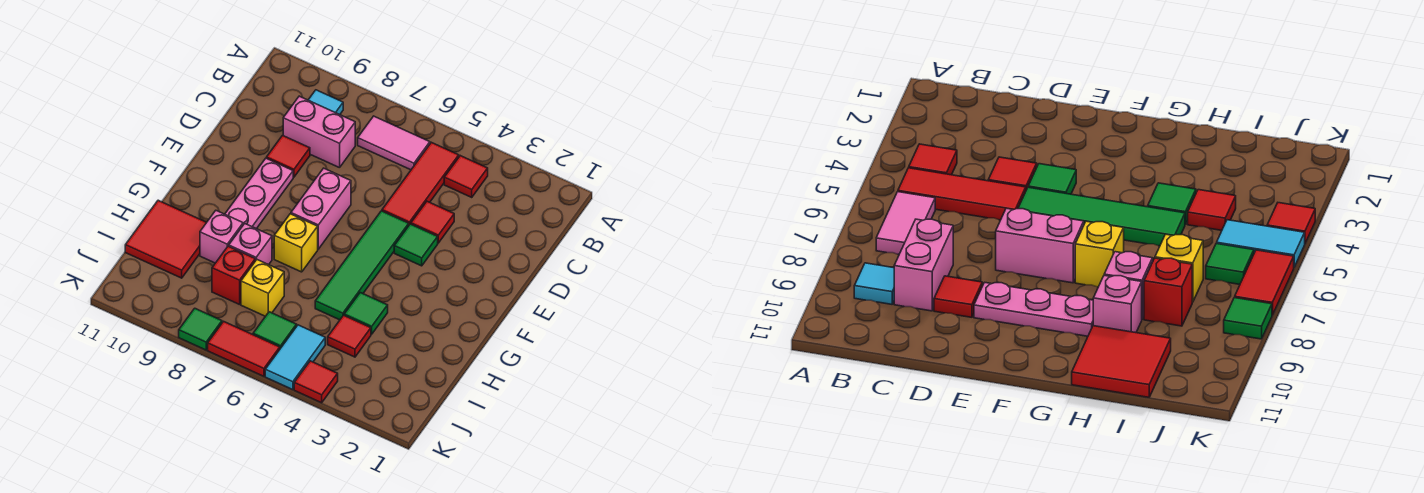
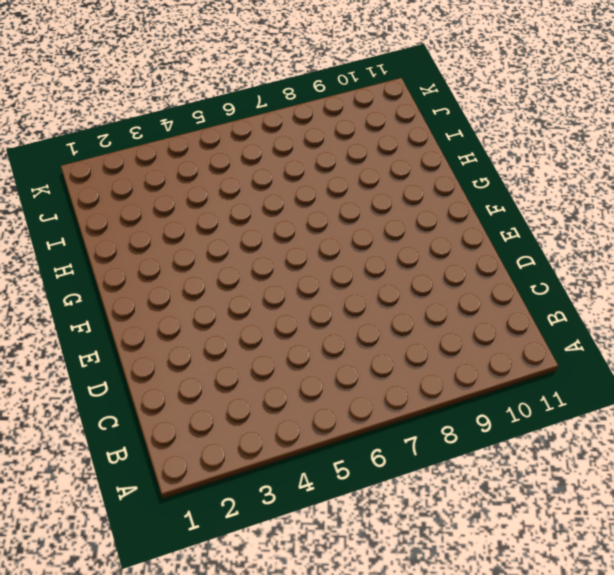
none -> red 1x1 tile [444,156,488,197]
none -> red 1x3 tile [382,142,459,225]
none -> pink 1x2 tile [358,116,430,170]

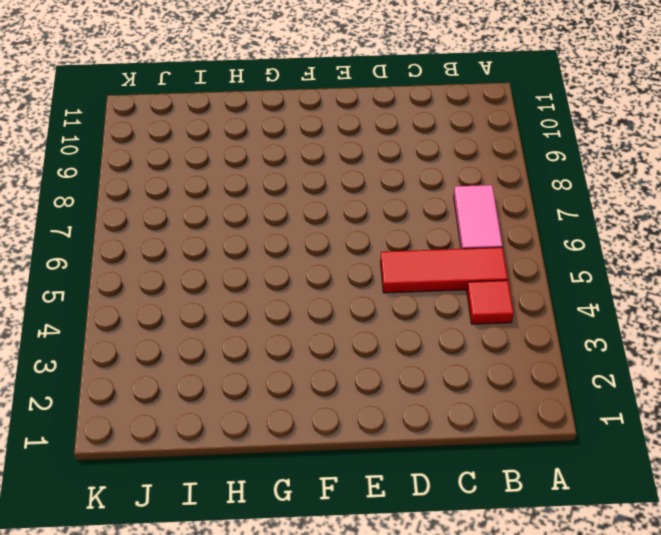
none -> cyan 1x1 tile [309,90,343,115]
none -> pink 1x2 brick [283,96,355,168]
none -> red 1x1 tile [411,201,454,243]

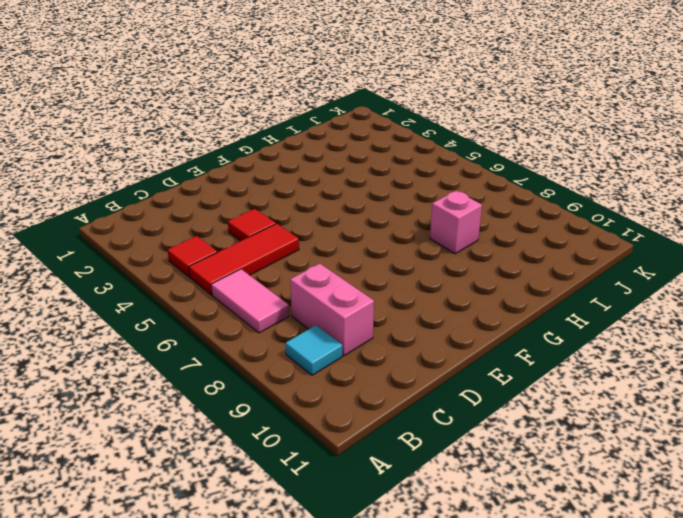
none -> red 1x1 tile [267,135,310,177]
none -> green 1x1 tile [394,224,438,266]
none -> green 1x4 tile [315,211,409,320]

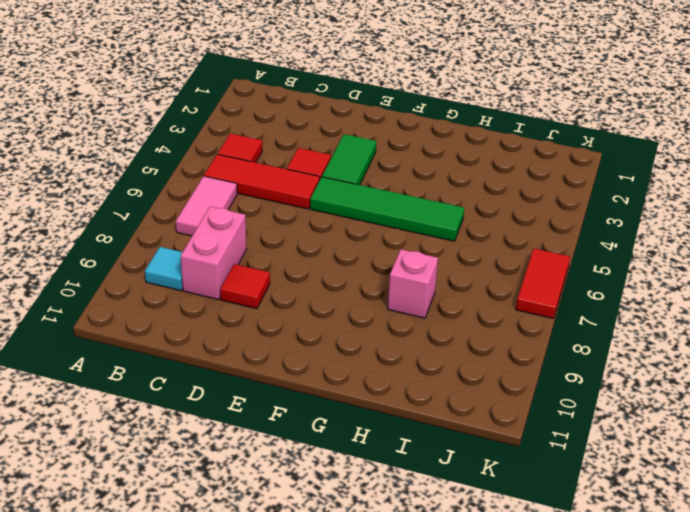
green 1x2 tile [322,134,376,185] -> green 1x1 tile [394,224,438,266]
none -> pink 1x2 brick [291,168,351,249]
none -> pink 1x3 plate [225,158,293,229]
none -> yellow 1x1 brick [274,214,318,272]

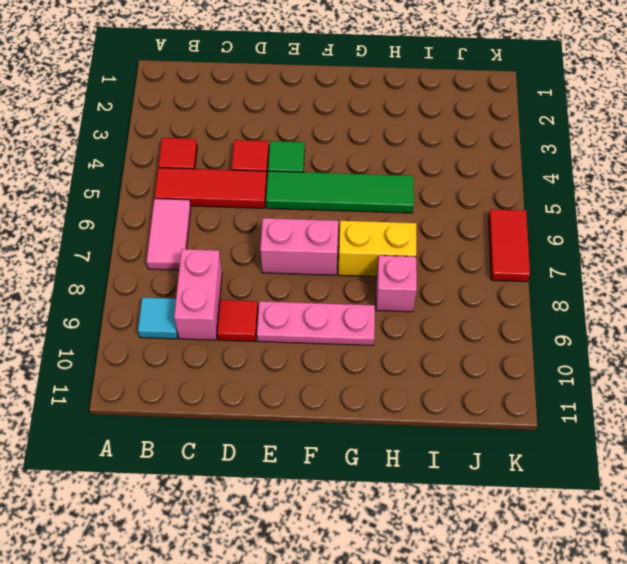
yellow 1x2 brick [338,221,416,277] -> yellow 1x1 brick [274,214,318,272]
none -> green 1x1 tile [344,293,388,334]
none -> pink 1x1 brick [200,211,243,263]
none -> red 2x2 tile [125,200,207,278]

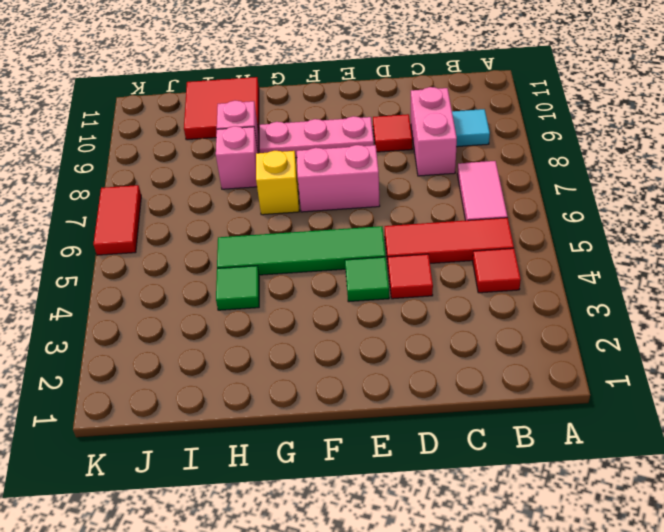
none -> red 1x1 tile [328,315,371,357]
none -> yellow 1x1 brick [241,260,284,316]
none -> red 1x1 brick [212,246,255,305]

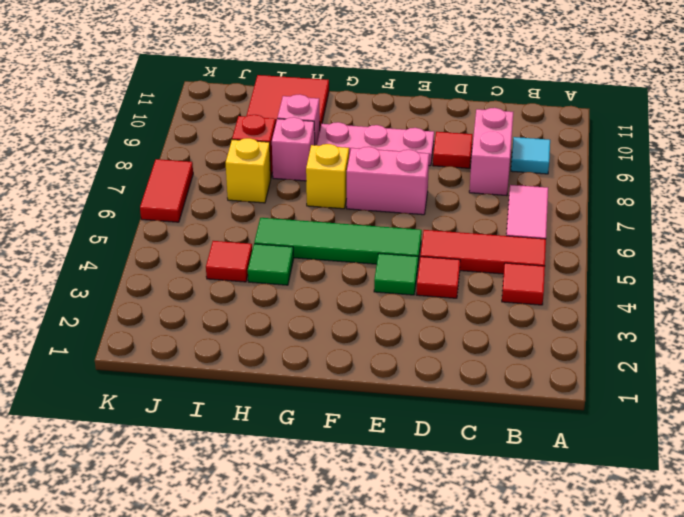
none -> cyan 1x2 tile [265,325,325,390]
none -> green 1x1 tile [253,312,297,349]
none -> red 1x1 tile [294,361,338,403]

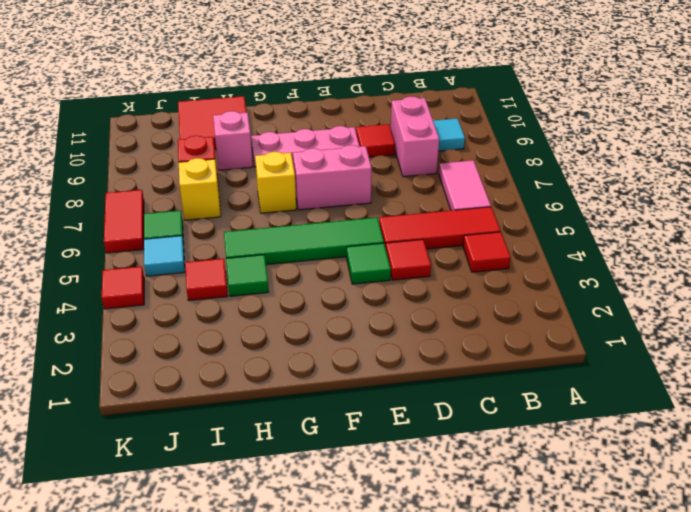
cyan 1x1 tile [144,236,185,276] -> cyan 1x2 tile [265,325,325,390]
none -> pink 1x1 brick [229,224,272,265]
none -> green 1x1 tile [179,308,222,350]

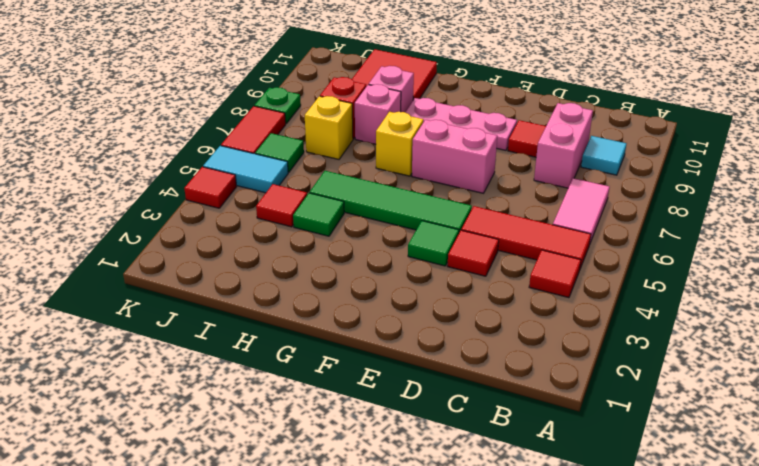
green 1x1 plate [254,87,301,123] -> green 1x1 tile [179,308,222,350]

